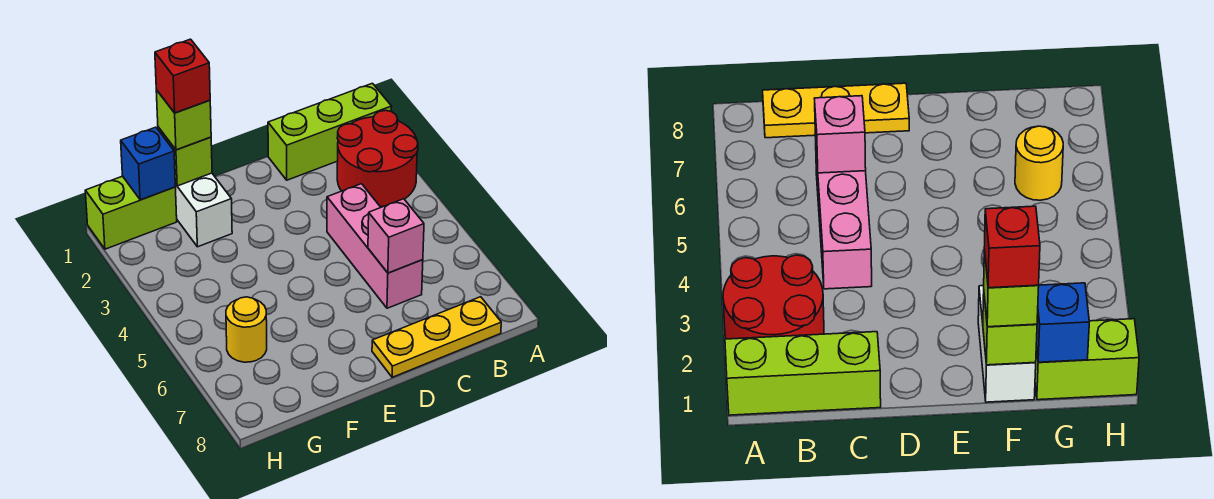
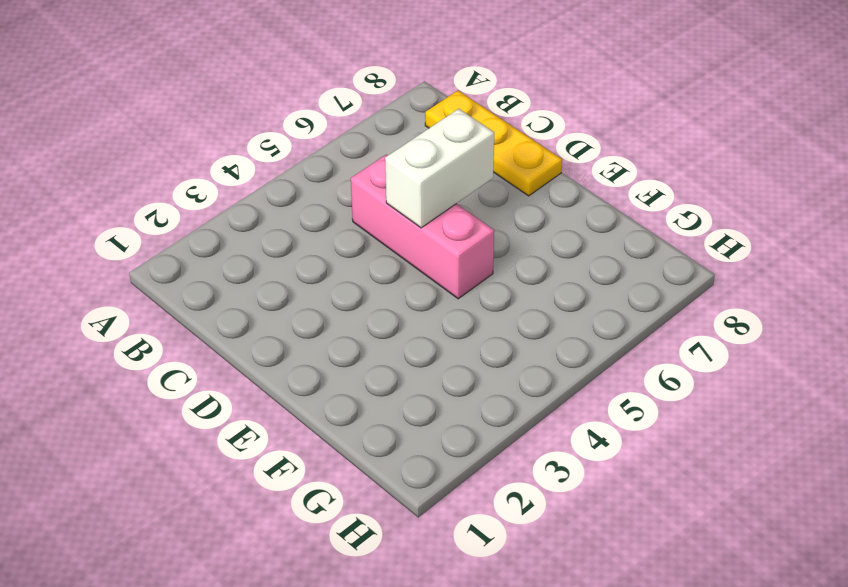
pink 1x3 brick [351,155,494,299] -> pink 1x3 brick turned to [327,184,423,308]
white 1x2 brick [385,109,494,228] -> white 1x2 brick moved to [175,173,232,247]
none -> lime 1x3 brick [268,83,392,180]
none -> red 2x2 round brick [337,110,418,207]
none -> lime 1x2 brick [85,176,177,249]

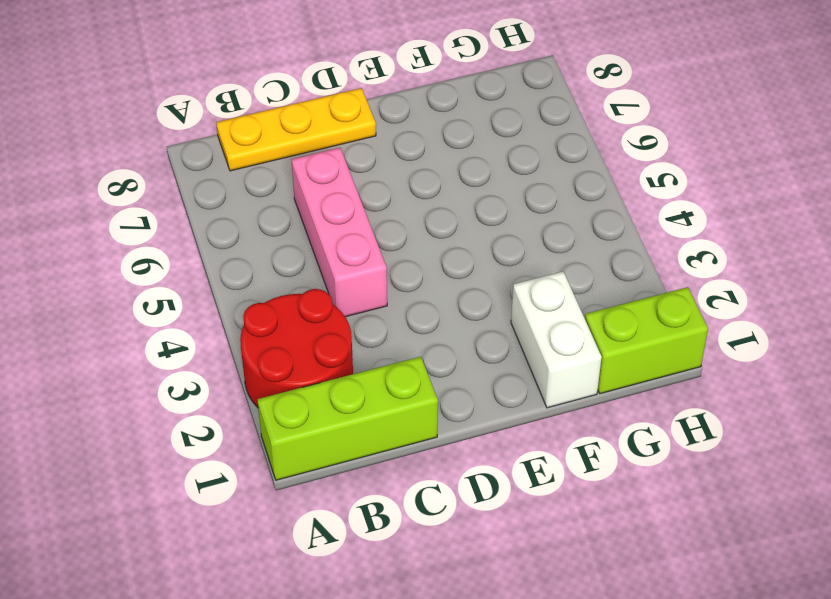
none -> yellow 1x1 round brick [226,297,267,362]
none -> pink 1x1 brick [368,199,424,273]
none -> lime 1x1 brick [158,127,212,186]

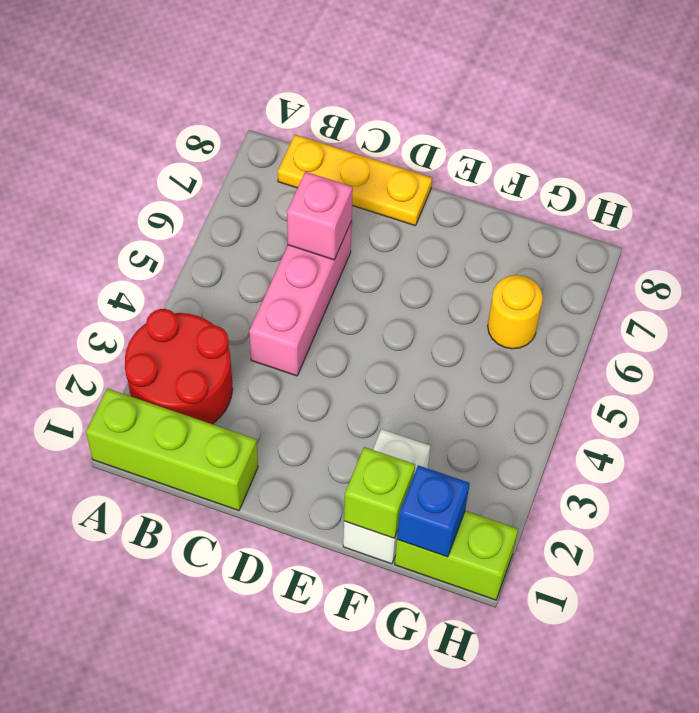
none -> lime 1x1 brick [156,90,211,150]
none -> red 1x1 brick [155,39,210,113]

